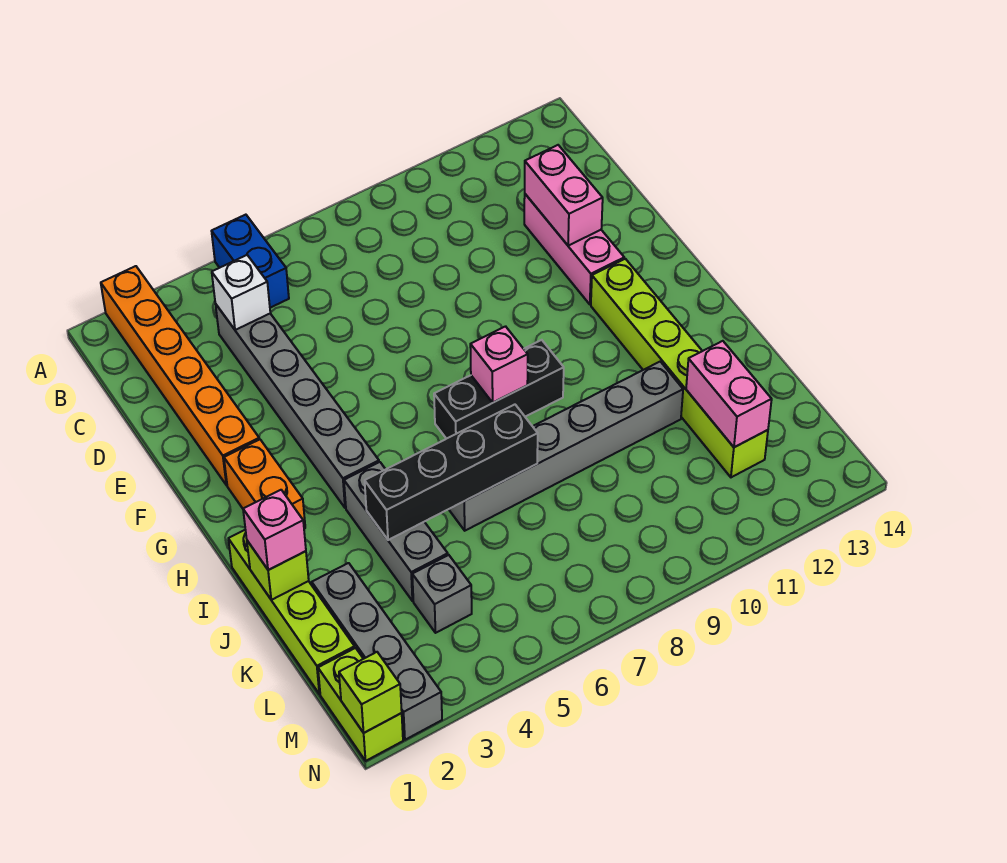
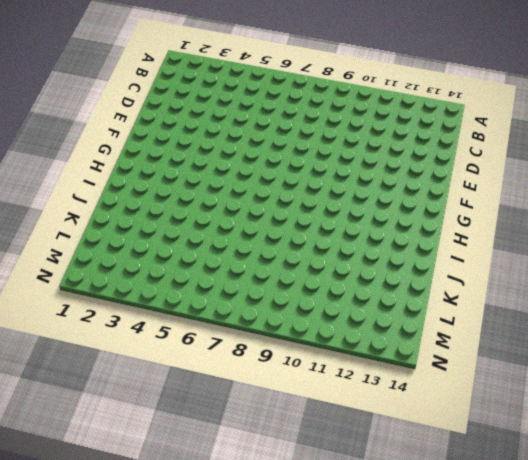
none -> orange 1x6 brick [101,266,259,485]
none -> blue 1x2 brick [212,215,289,308]
none -> grey 1x6 brick [216,305,379,508]

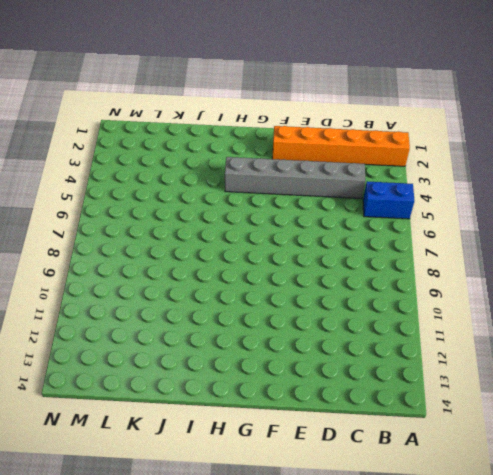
none -> pink 1x3 brick [524,194,624,304]
none -> orange 1x2 brick [224,439,305,529]
none -> lime 1x6 brick [591,259,768,477]

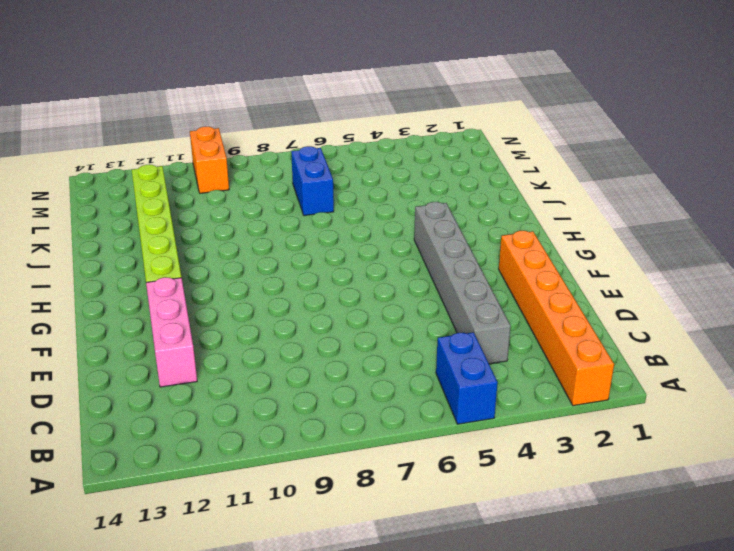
blue 1x2 brick [291,146,334,216] -> none
orange 1x2 brick [190,126,229,193] -> orange 1x2 brick moved to [224,439,305,529]
none -> black 1x3 brick [434,340,564,439]
none -> lime 1x4 brick [228,530,355,694]
none -> grey 1x3 brick [344,462,448,601]

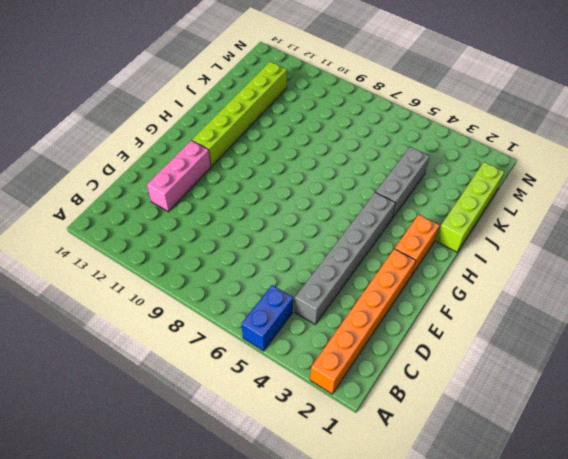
none -> black 1x3 brick [434,340,564,439]
none -> grey 1x6 brick [449,362,683,531]
none -> grey 1x4 brick [312,563,442,740]

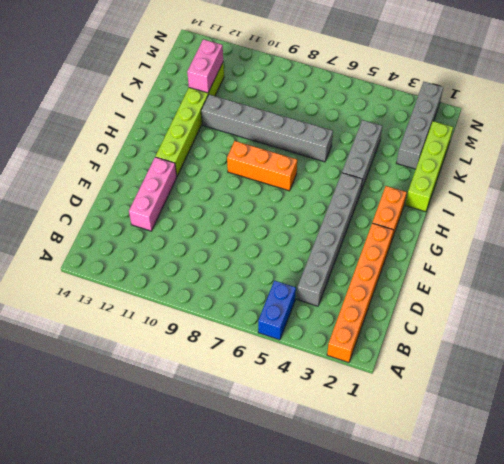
orange 1x3 brick [227,141,297,191] -> black 1x3 brick [434,340,564,439]
none -> grey 1x1 brick [412,555,472,633]
none -> lime 1x2 brick [318,648,403,761]
none -> white 1x1 brick [212,255,270,330]

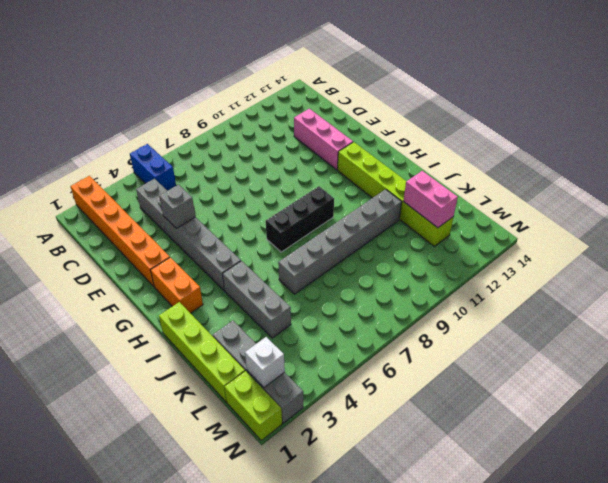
grey 1x1 brick [159,185,195,228] -> grey 1x1 brick moved to [412,555,472,633]
white 1x1 brick [245,337,285,388] -> white 1x1 brick moved to [212,255,270,330]
none -> pink 1x2 brick [525,145,603,246]
none -> pink 1x1 brick [470,326,528,402]
none -> lime 1x1 brick [247,541,309,600]

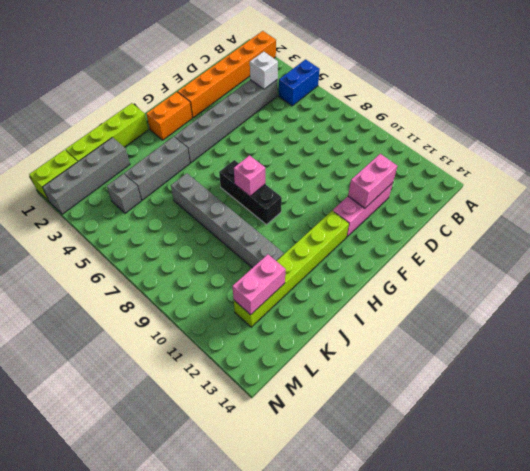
none -> lime 1x1 brick [247,541,309,600]
none -> black 1x4 brick [365,404,538,540]
none -> lime 1x1 brick [339,652,402,733]

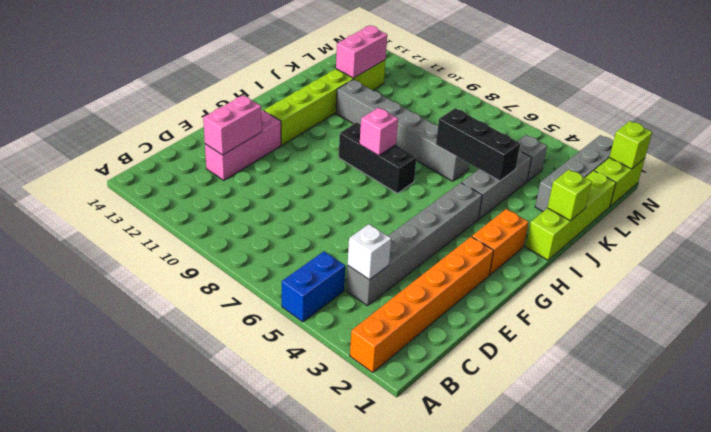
black 1x3 brick [436,108,520,181] -> black 1x4 brick [365,404,538,540]
none -> pink 1x1 brick [243,490,306,570]

